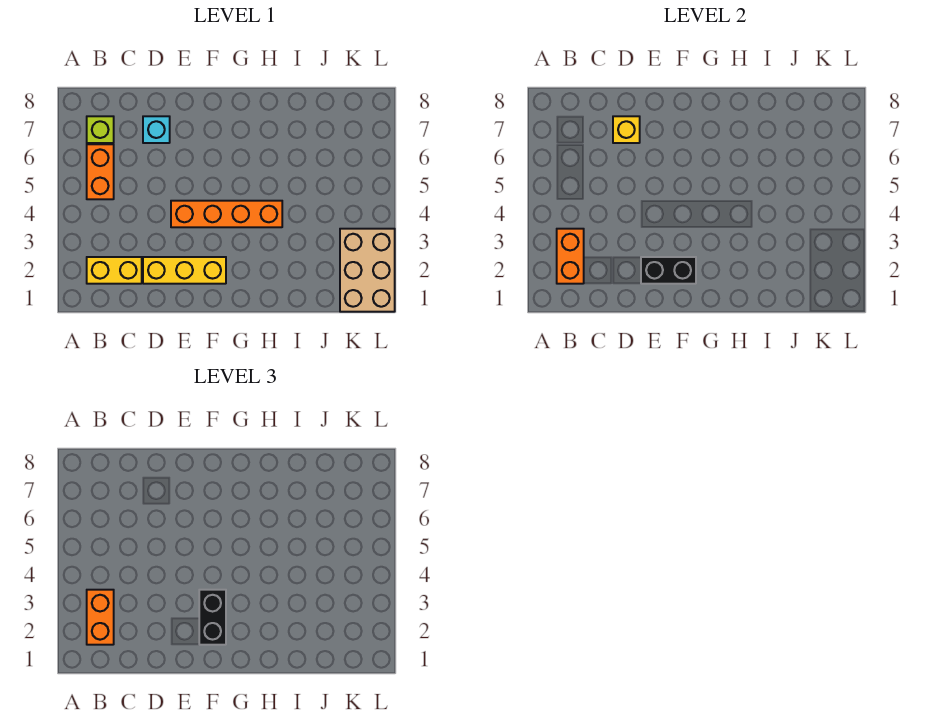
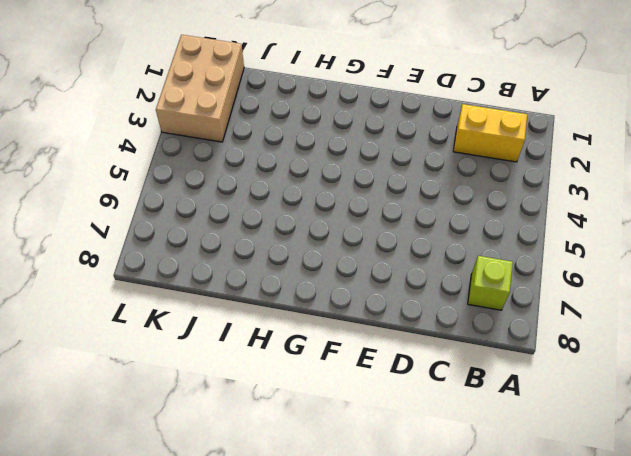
none -> orange 1x2 brick [87,144,114,199]
none -> yellow 1x3 brick [143,257,226,284]
none -> cyan 1x1 brick [143,116,170,143]

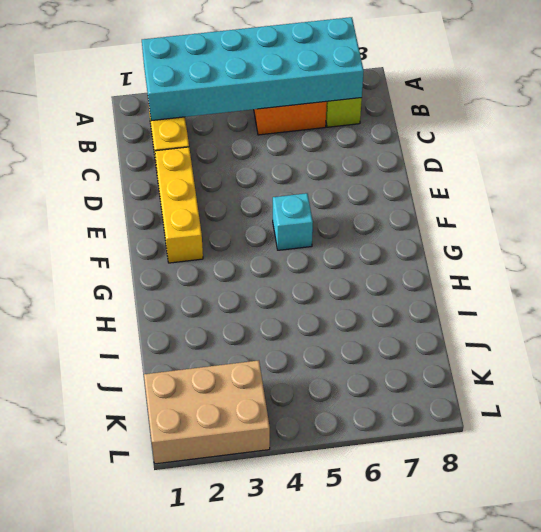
cyan 2x6 brick [142,17,364,121] -> orange 1x2 brick [557,229,584,284]
cyan 1x1 brick [273,193,313,250] -> cyan 1x1 brick moved to [143,116,170,143]
none -> orange 1x4 brick [171,201,282,227]
none -> yellow 1x1 brick [613,116,640,143]
none -> black 1x2 brick [641,257,696,284]

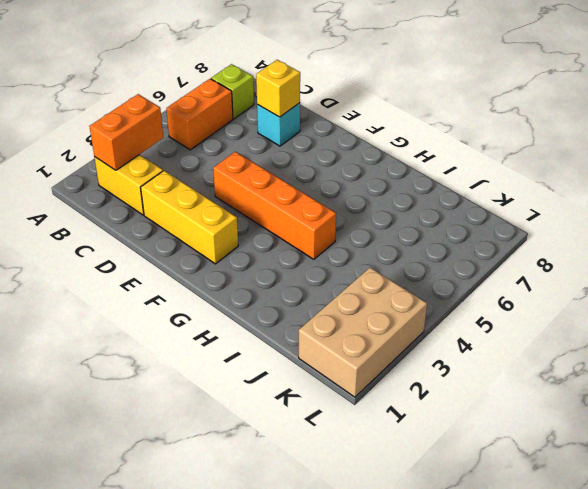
none -> black 1x2 brick [641,257,696,284]
none -> orange 1x2 brick [87,590,114,645]
none -> black 1x2 brick [199,590,226,645]

